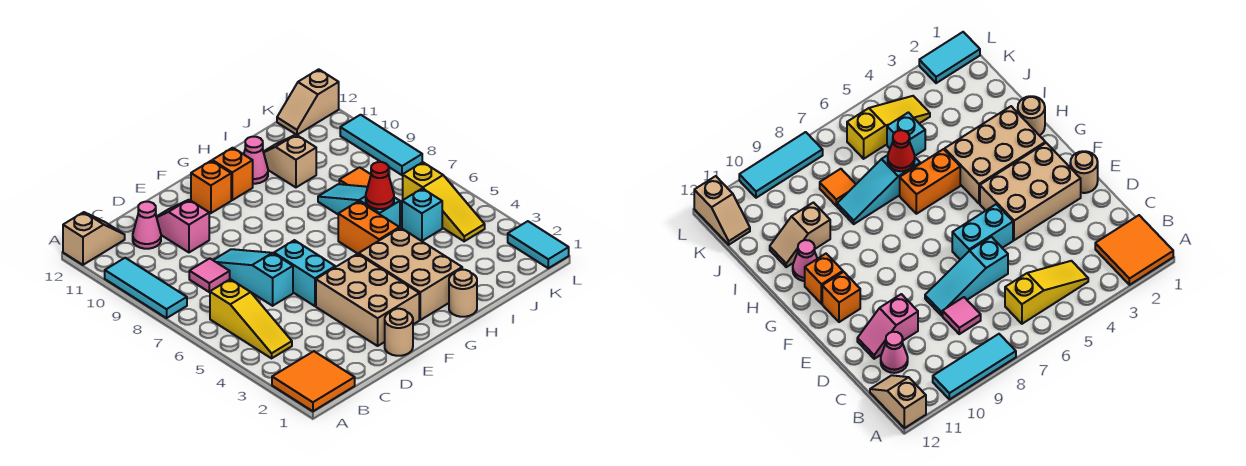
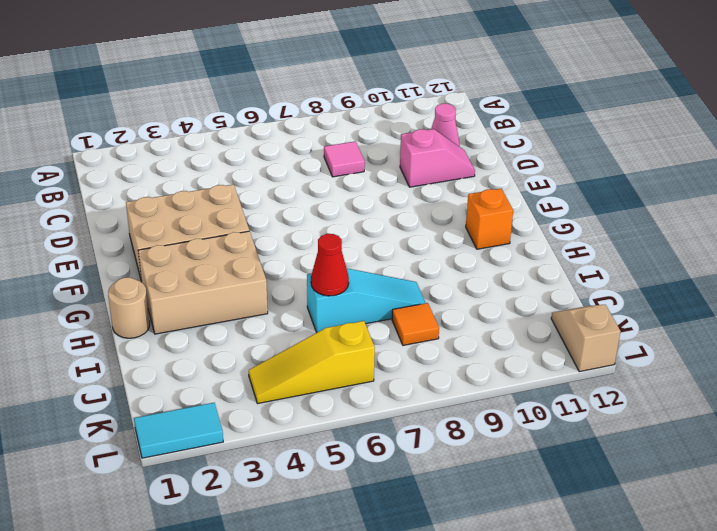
none -> orange 2x2 tile [272,351,355,411]
none -> cyan 1x3 tile [105,258,187,318]
none -> tan 1x2 slope [63,212,125,265]

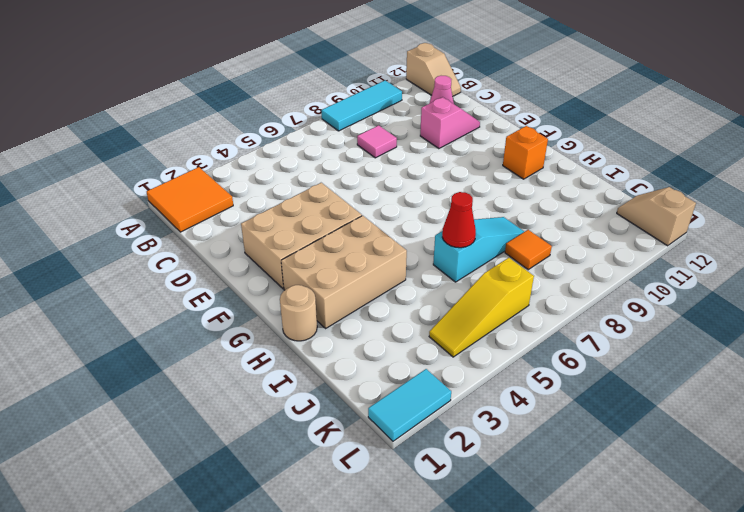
none -> yellow 1x3 slope [210,279,292,358]
none -> cyan 1x3 slope [213,249,293,306]
none -> tan 1x1 round brick [385,309,413,356]

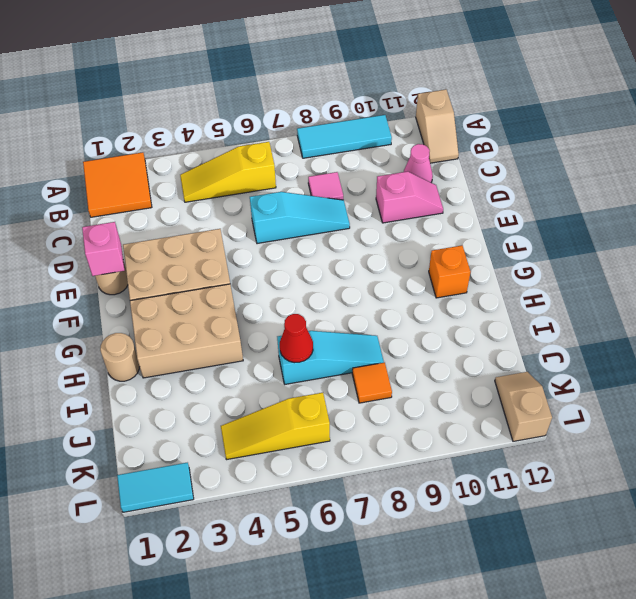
pink 1x1 brick [82,222,124,276] -> none
none -> cyan 1x2 brick [274,240,335,306]
none -> orange 1x1 brick [191,161,231,213]
none -> orange 1x2 brick [338,201,399,254]

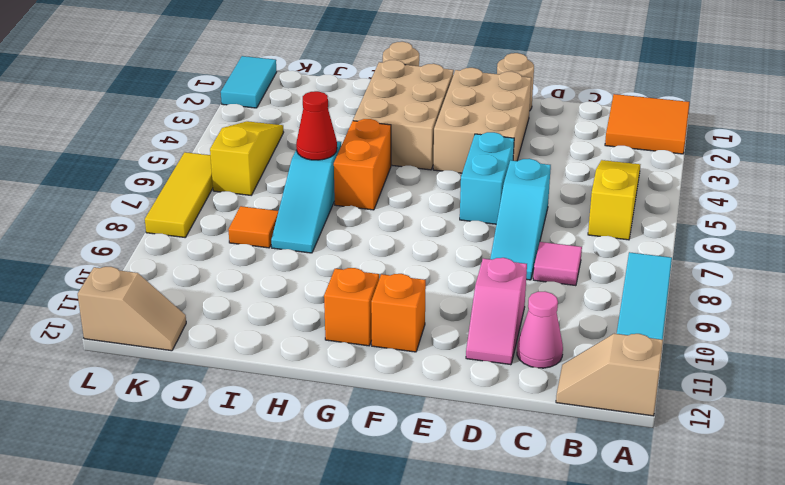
yellow 1x3 tile [145,152,213,238] -> cyan 1x3 tile [340,115,422,175]
none -> pink 1x1 cone [244,137,268,184]
none -> tan 1x2 slope [264,135,316,187]
none -> cyan 1x1 brick [402,189,442,241]

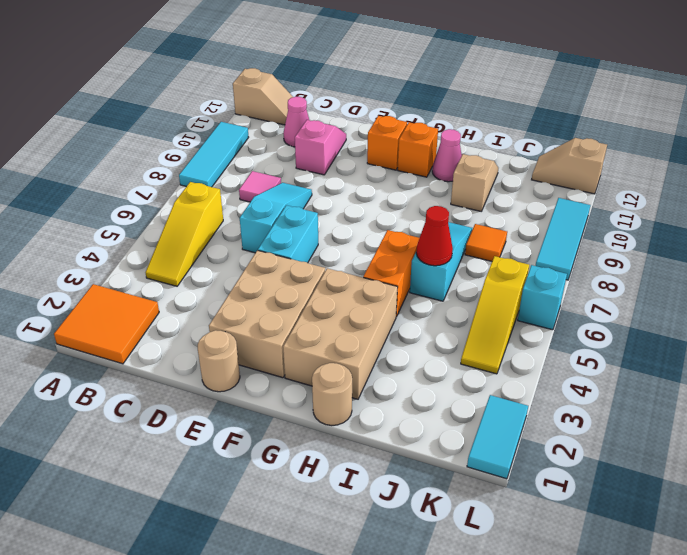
cyan 1x1 brick [518,265,567,330] -> cyan 1x1 brick moved to [402,189,442,241]

